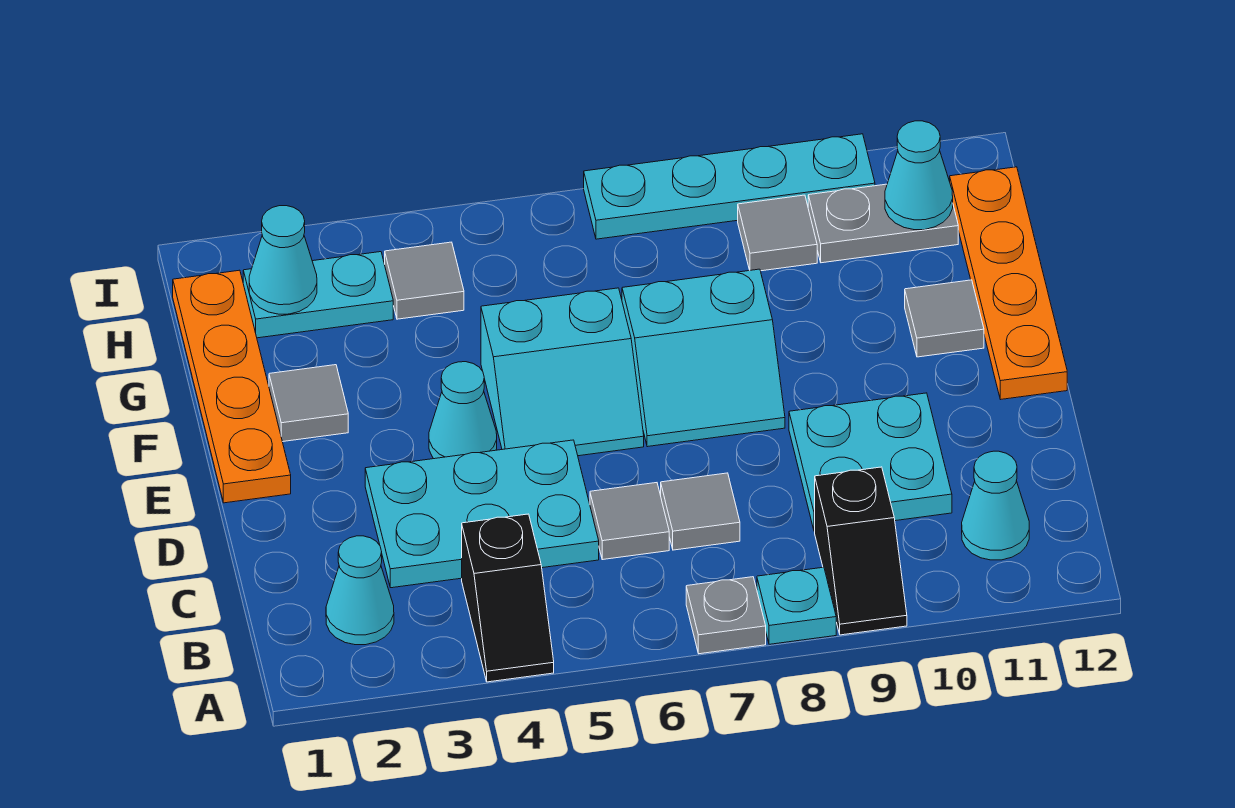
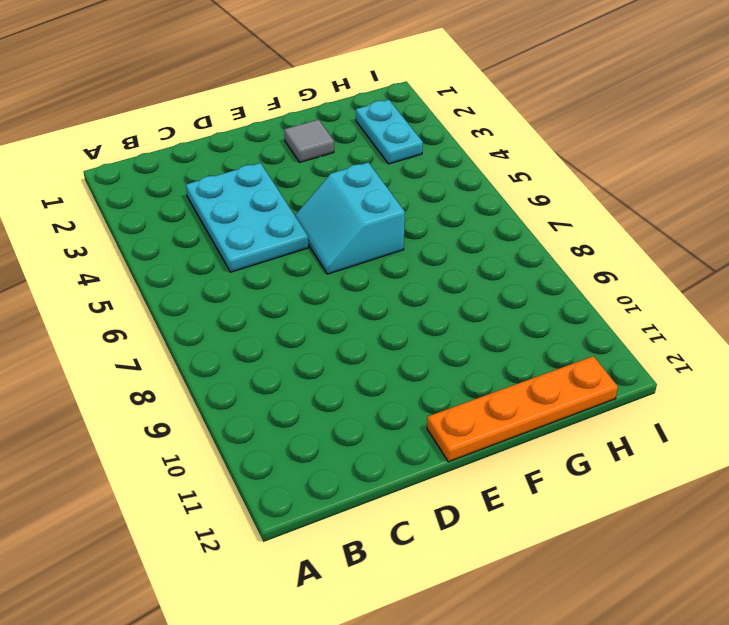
none -> black 1x2 slope [462,514,554,682]
none -> grey 1x1 plate [686,577,766,654]
none -> cyan 1x1 plate [757,567,836,644]

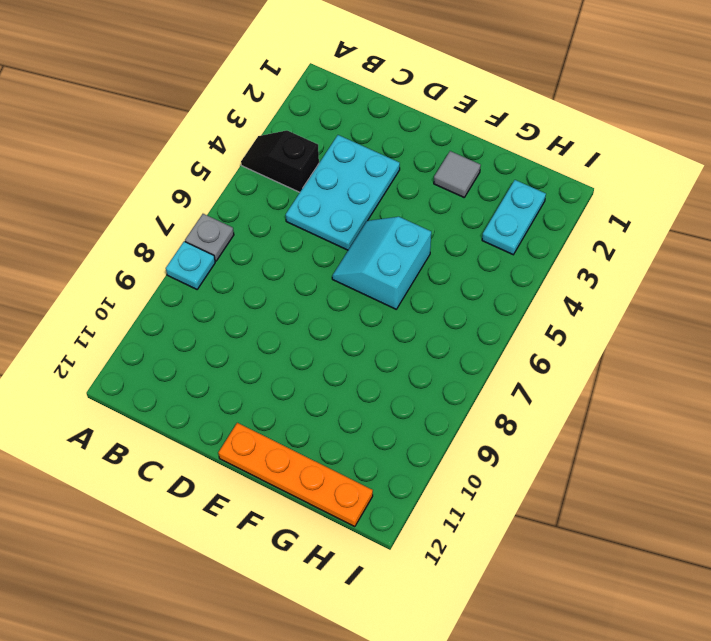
none -> black 1x2 slope [815,467,907,635]
none -> cyan 1x1 cone [326,536,394,645]
none -> cyan 1x1 cone [962,451,1029,560]

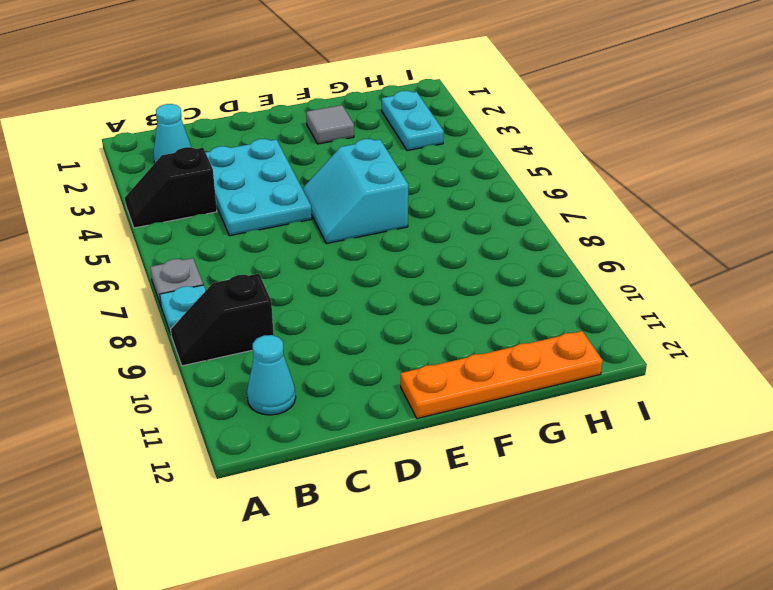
none -> grey 1x1 tile [590,483,669,560]
none -> grey 1x1 tile [661,473,740,550]
none -> cyan 2x2 plate [789,393,952,531]

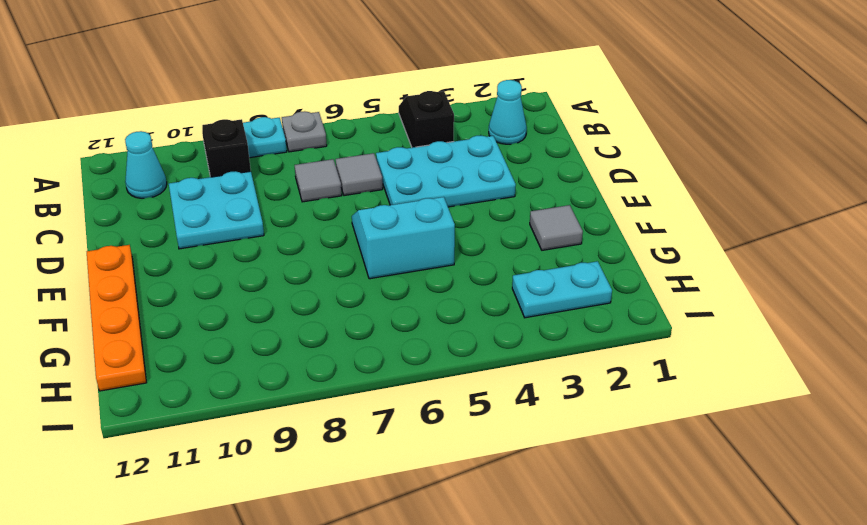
none -> orange 1x4 plate [173,270,291,503]
none -> cyan 1x1 cone [429,362,497,459]
none -> cyan 2x2 slope [622,269,785,447]

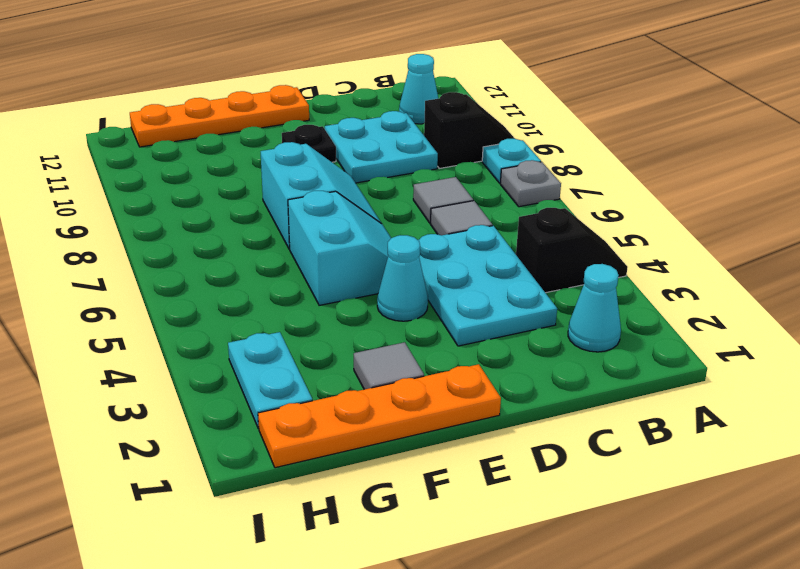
black 1x1 plate [282,125,336,162] -> none
none -> grey 1x1 tile [905,280,984,357]
none -> grey 1x1 tile [385,242,464,319]
none -> grey 1x1 tile [738,195,817,271]

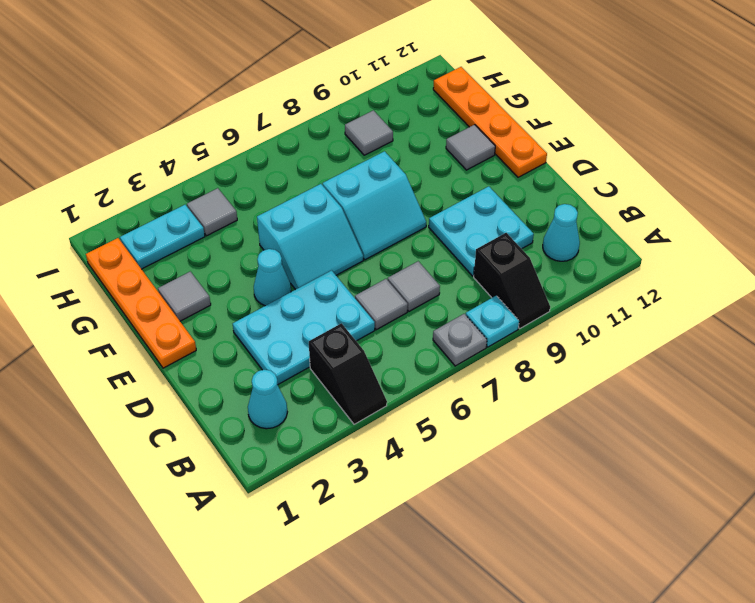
none -> grey 1x2 plate [808,184,958,263]
none -> cyan 1x4 plate [584,134,875,239]
none -> cyan 1x1 cone [249,206,317,314]

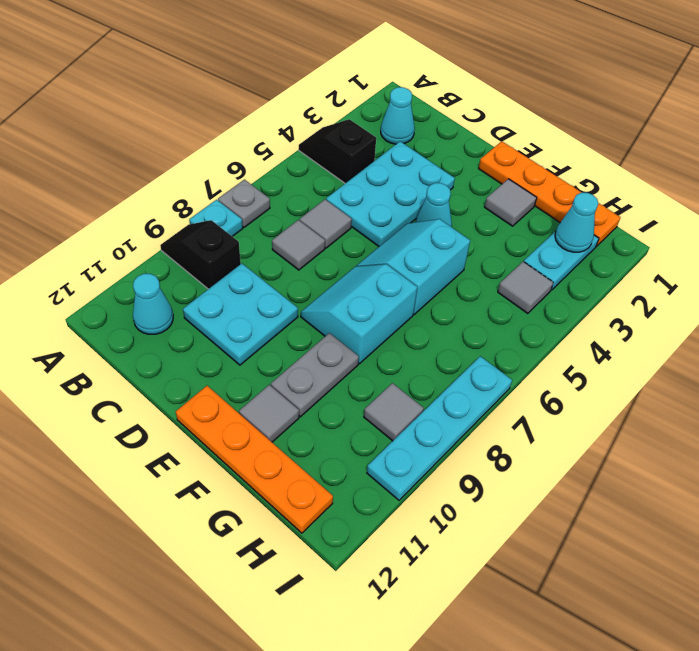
grey 1x2 plate [271,333,359,417] -> grey 1x2 plate moved to [808,184,958,263]
none -> cyan 1x1 cone [885,121,953,230]

